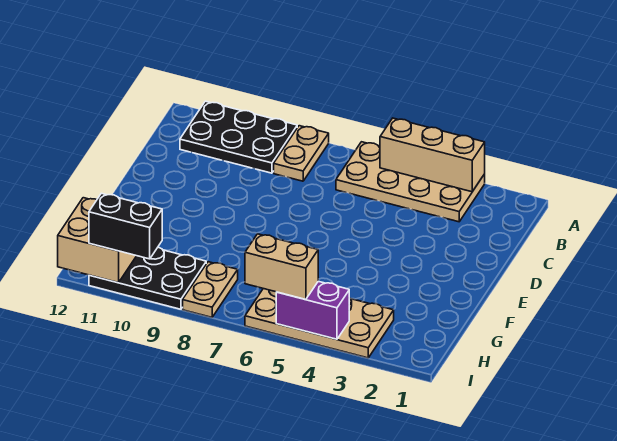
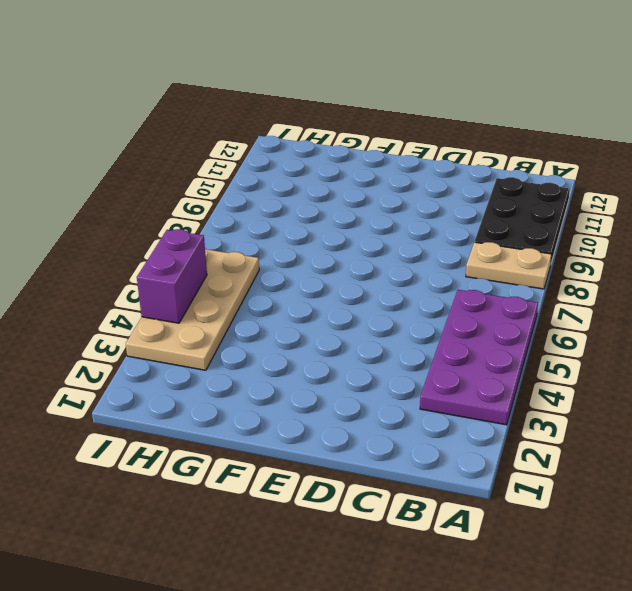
purple 2x4 plate [420,290,538,425] -> tan 2x4 plate [336,142,485,222]
none -> tan 1x2 plate [183,262,238,317]
none -> black 2x3 plate [89,247,206,309]

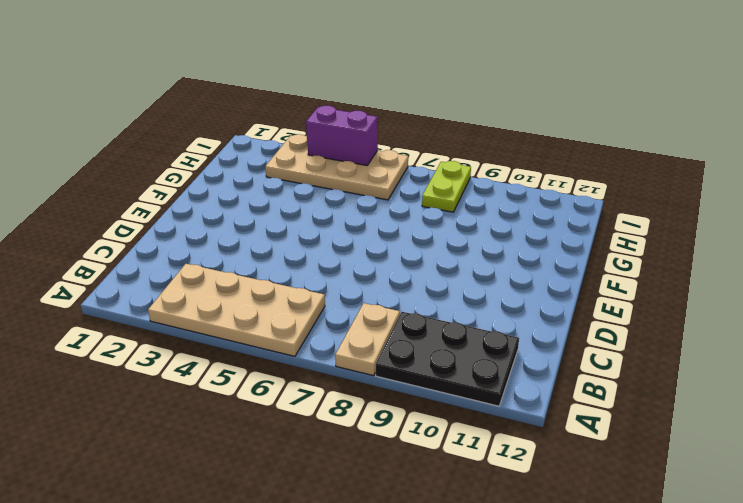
lime 1x2 plate [422,161,471,212] -> tan 1x2 plate [183,262,238,317]
none -> black 2x3 plate [89,247,206,309]
none -> tan 1x3 brick [380,118,485,192]

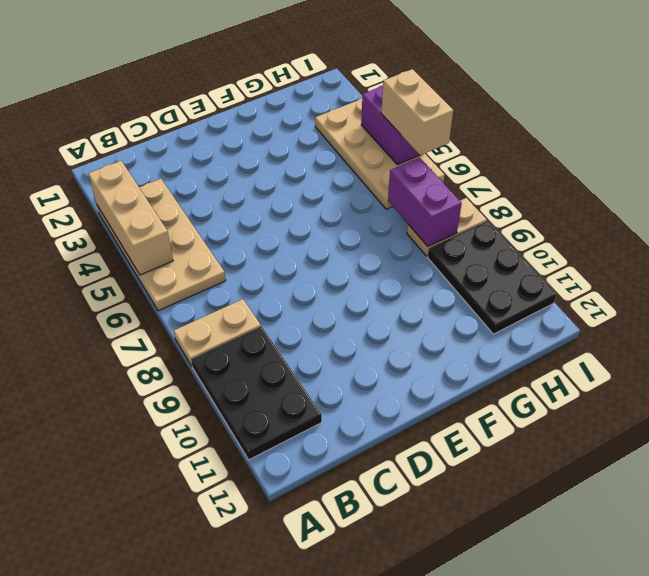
purple 1x2 brick [388,158,462,246] -> none
none -> tan 2x2 brick [58,198,136,283]
none -> black 1x2 brick [89,193,162,259]

